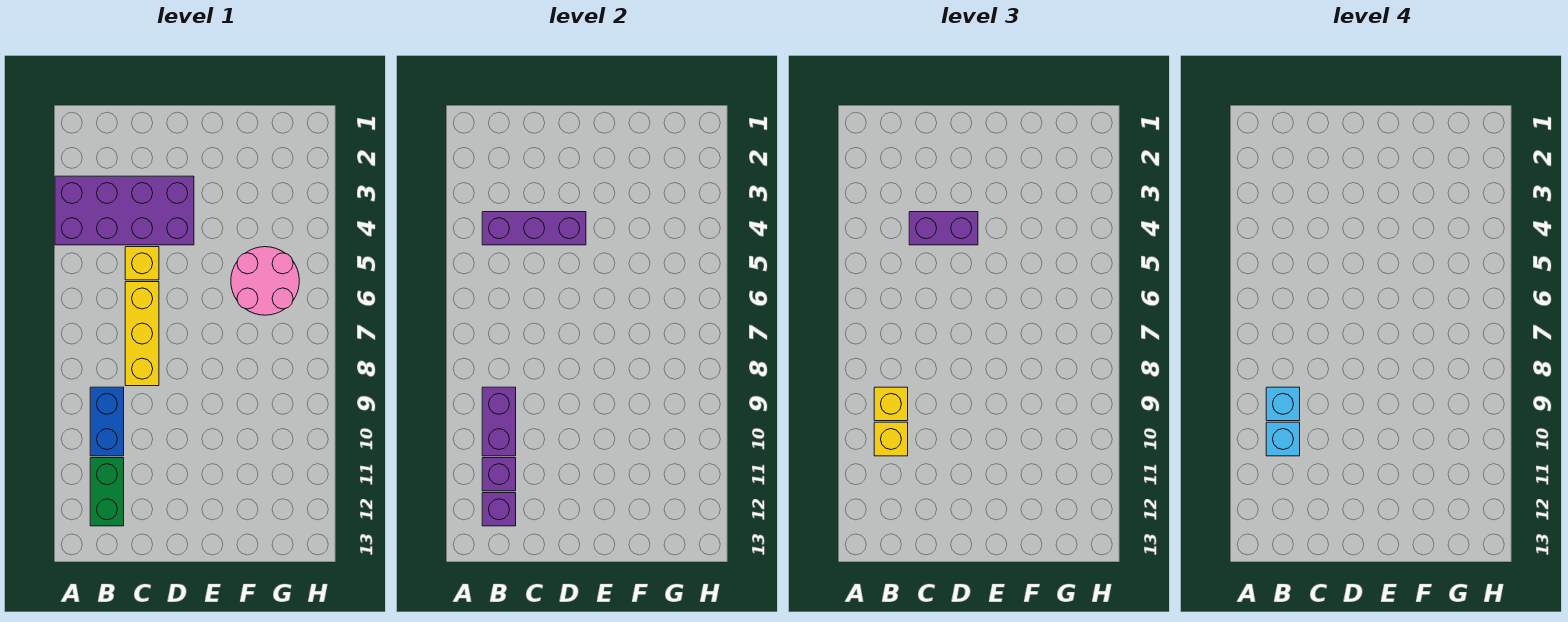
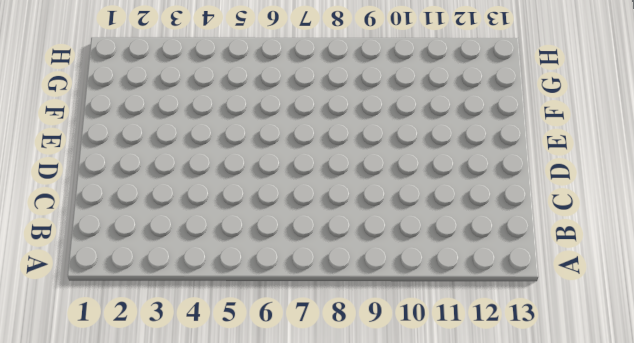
none -> purple 2x4 brick [55,176,194,245]
none -> blue 1x2 brick [90,387,124,456]
none -> green 1x2 brick [90,458,124,526]

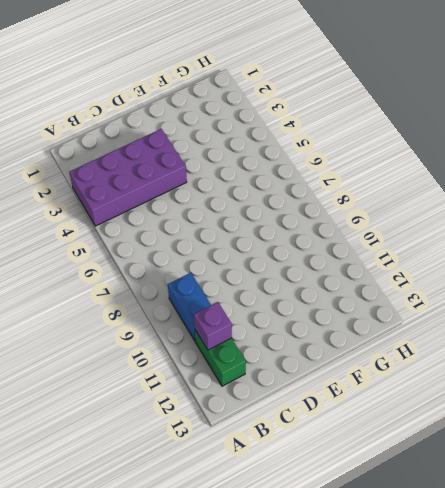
none -> yellow 1x1 brick [125,247,159,280]
none -> yellow 1x3 brick [125,282,159,386]
none -> pink 2x2 round brick [231,247,299,315]

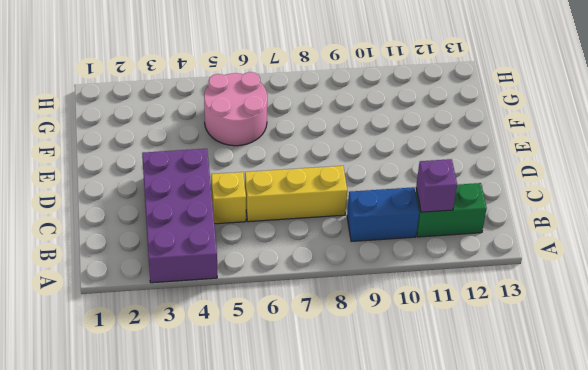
none -> purple 1x3 brick [482,212,586,245]
none -> purple 1x2 brick [482,387,516,456]
none -> purple 1x1 brick [482,493,516,526]

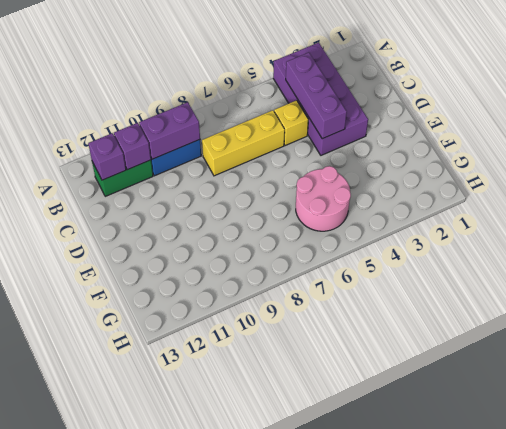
none -> yellow 1x1 brick [874,387,908,421]
none -> yellow 1x1 brick [874,422,908,456]
none -> purple 1x2 brick [909,212,978,245]

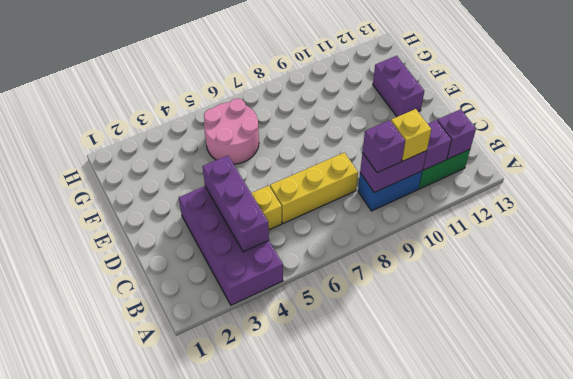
purple 1x1 brick [363,120,405,173] -> yellow 1x1 brick [874,387,908,421]
purple 1x2 brick [373,56,424,117] -> purple 1x2 brick moved to [909,212,978,245]
none -> cyan 1x1 brick [1266,387,1300,421]
none -> cyan 1x1 brick [1266,422,1300,456]

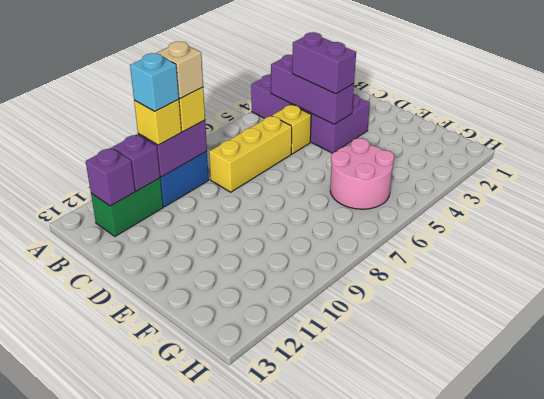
tan 1x1 brick [157,42,203,99] -> cyan 1x1 brick [1266,387,1300,421]

